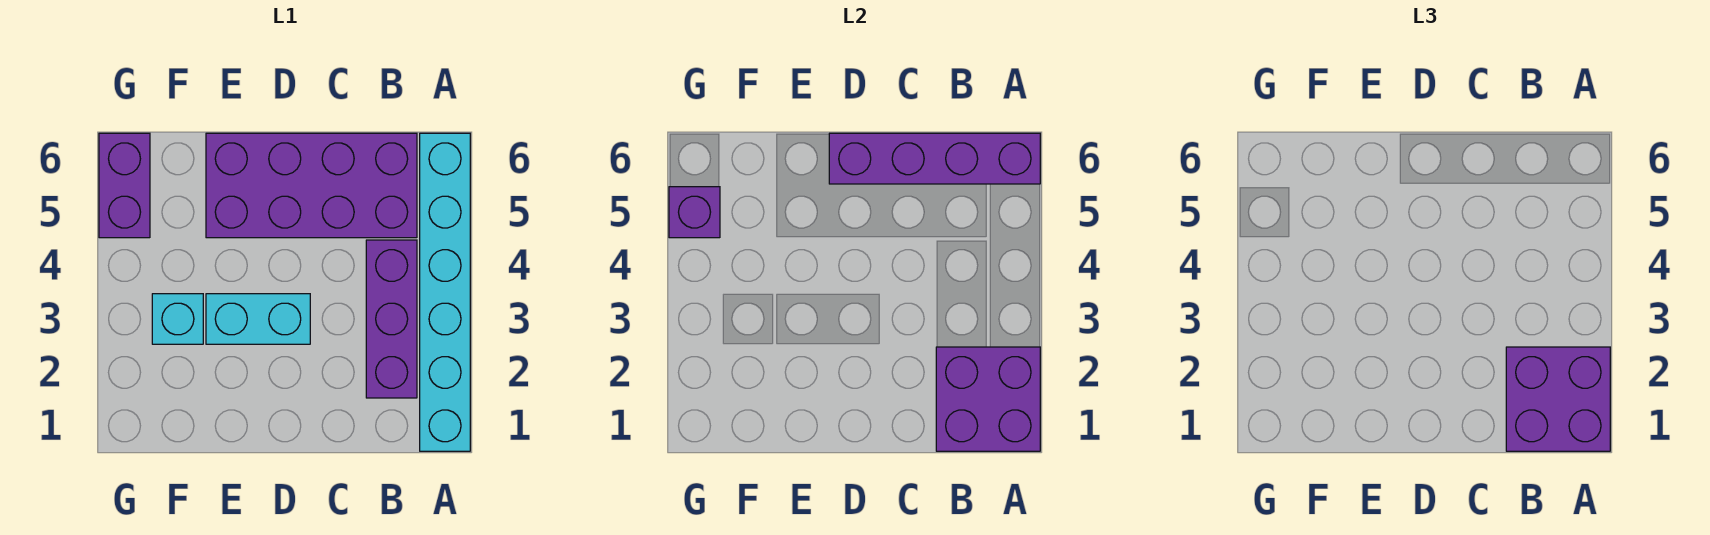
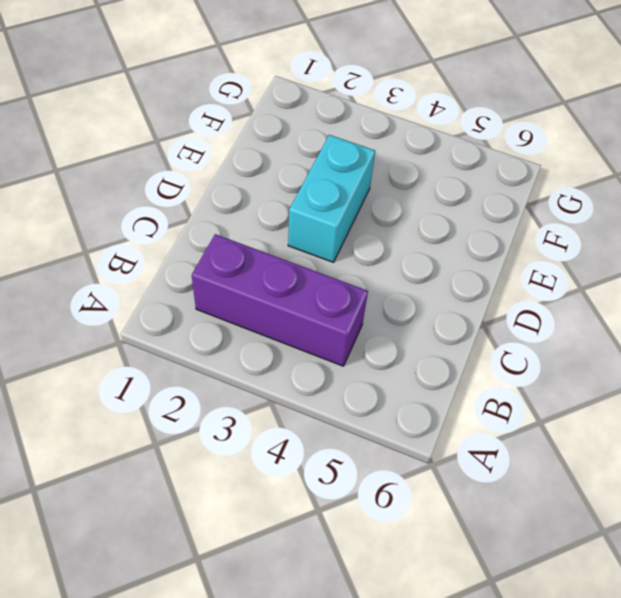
none -> cyan 1x6 brick [420,133,470,451]
none -> purple 2x4 brick [206,133,417,238]

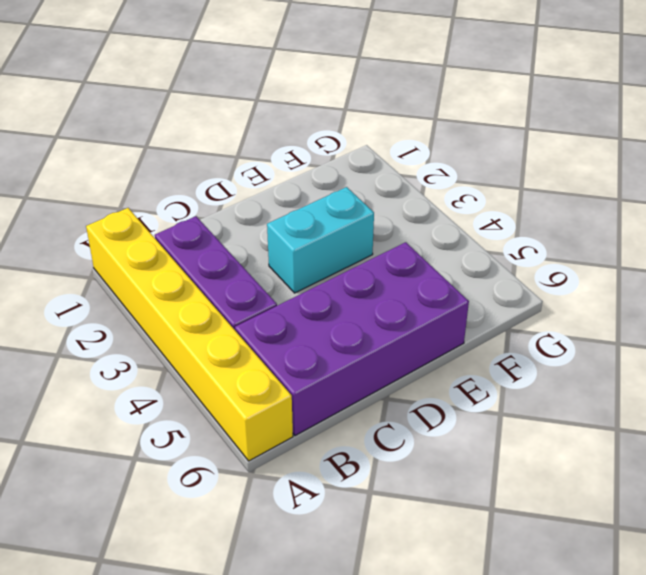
yellow 1x6 brick [86,208,293,461] -> cyan 1x6 brick [420,133,470,451]
none -> cyan 1x1 brick [152,294,203,344]
none -> purple 1x2 brick [99,133,150,238]

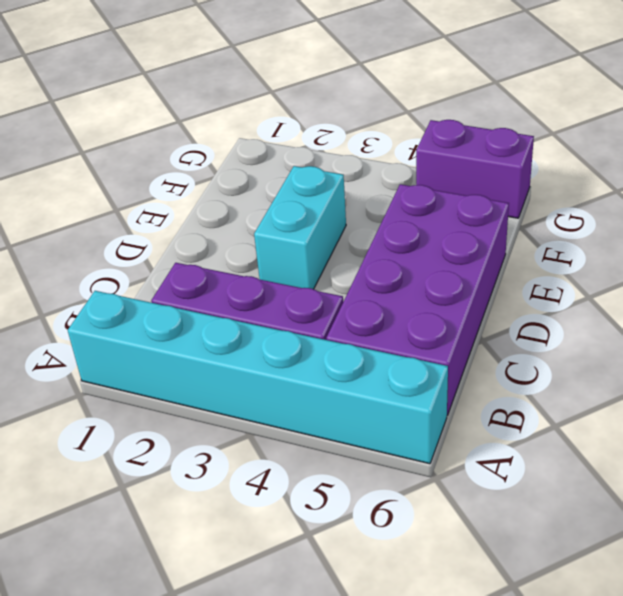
none -> cyan 1x1 brick [152,294,203,344]
none -> purple 2x2 brick [936,347,1040,451]

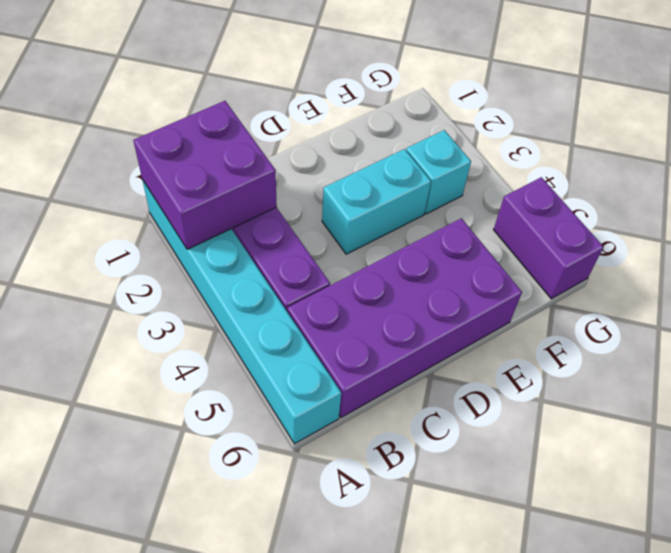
none -> purple 1x4 brick [829,133,1040,184]
none -> purple 1x1 brick [669,187,720,238]

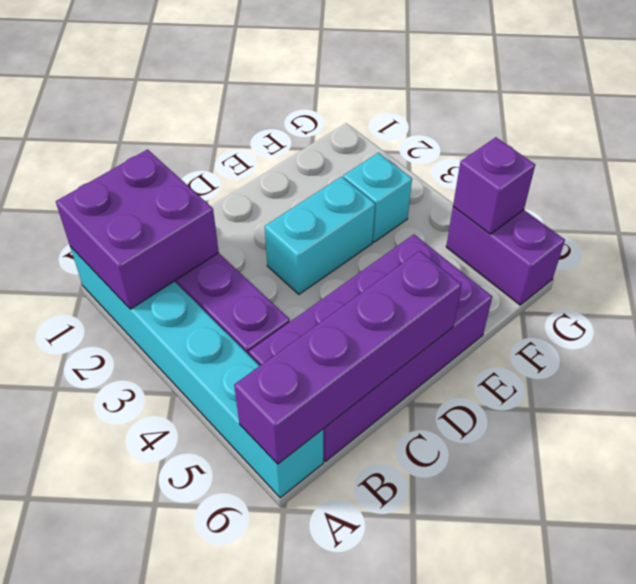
none -> purple 2x2 brick [1506,347,1610,451]

